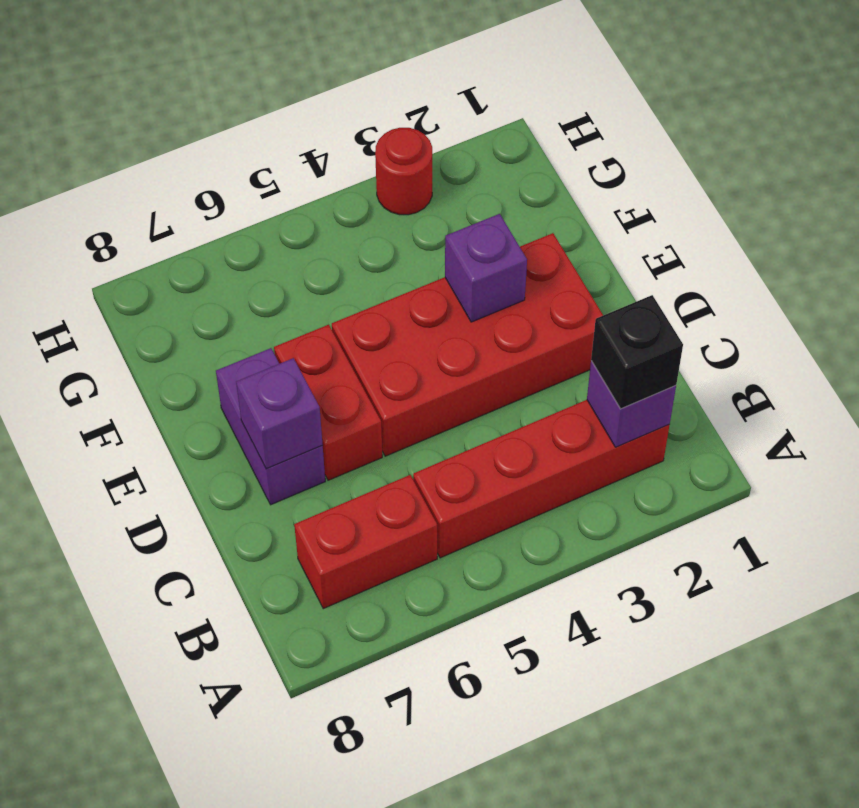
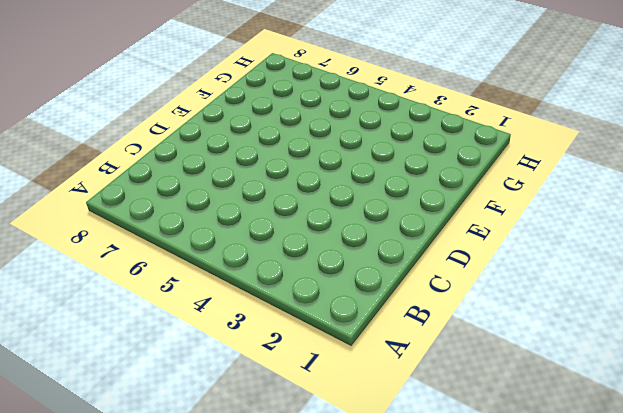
none -> red 1x4 brick [413,400,669,558]
none -> red 1x2 brick [294,475,437,609]

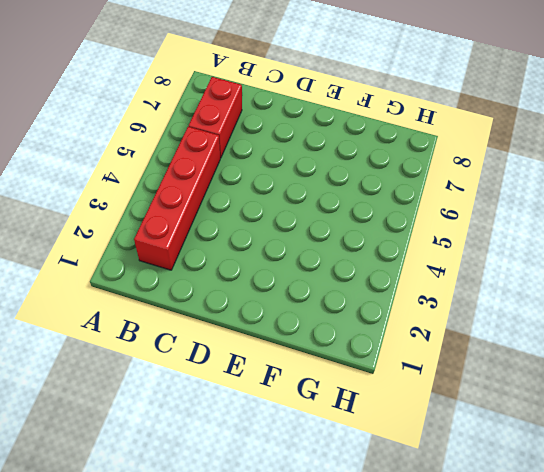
none -> red 2x4 brick [332,233,603,456]
none -> red 1x2 brick [274,325,382,480]

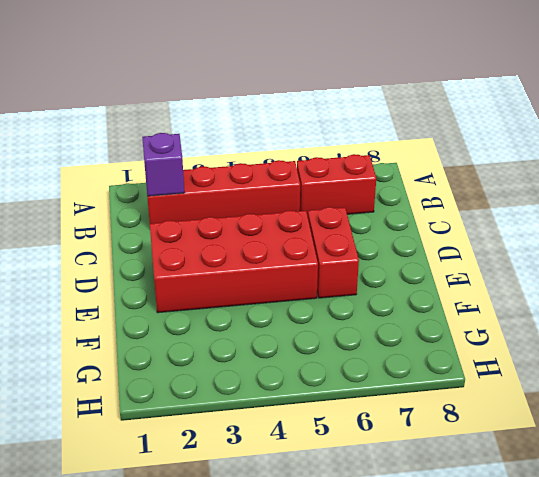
none -> purple 1x2 brick [216,348,325,505]
none -> red 1x1 round brick [375,128,432,215]

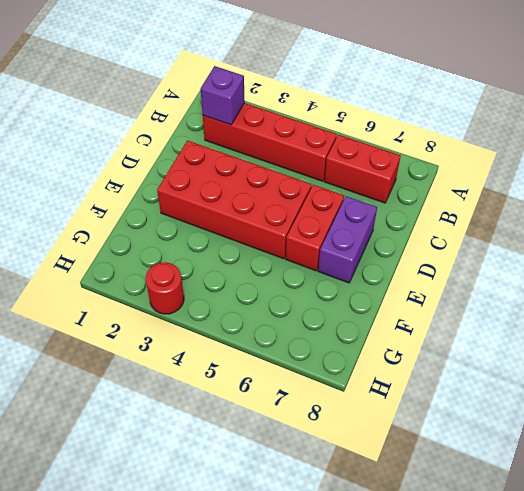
none -> purple 1x1 brick [236,358,323,469]
none -> purple 1x1 brick [445,214,527,322]

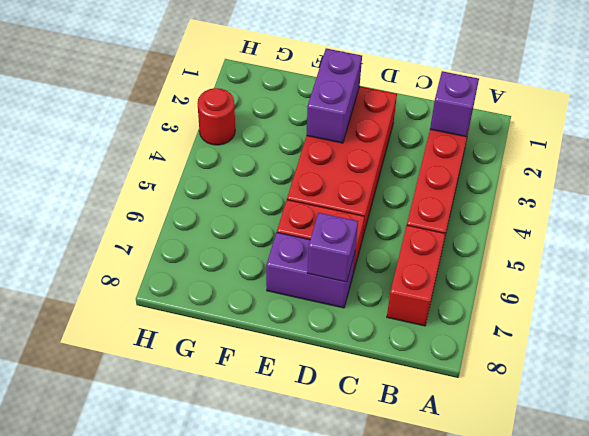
purple 1x2 brick [306,48,362,143] -> purple 1x1 brick [445,214,527,322]
none -> black 1x1 brick [591,295,683,409]

